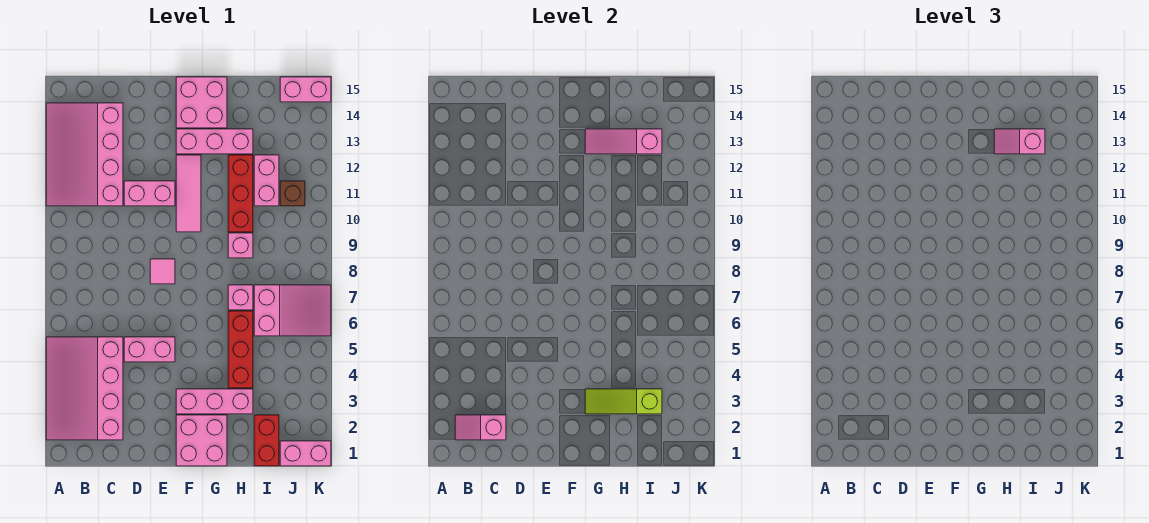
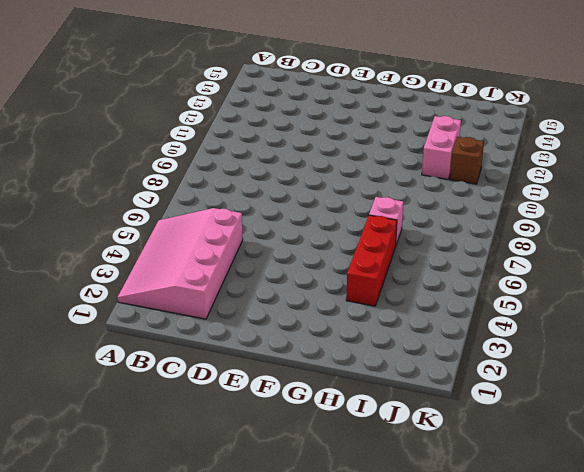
none -> pink 3x4 slope [46,103,123,206]
none -> pink 1x2 brick [124,337,175,362]
none -> pink 1x2 brick [124,181,175,206]

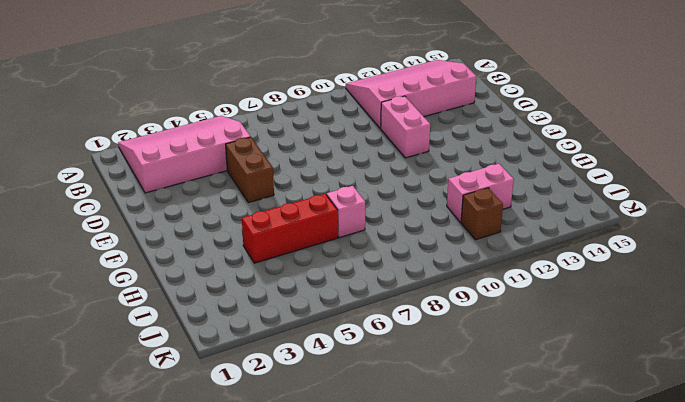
brown 1x2 brick [226,137,274,203] -> pink 1x2 brick [124,337,175,362]
none -> pink 1x1 tile [150,259,175,284]
none -> pink 2x2 brick [176,415,227,466]
none -> pink 1x3 brick [176,389,253,414]

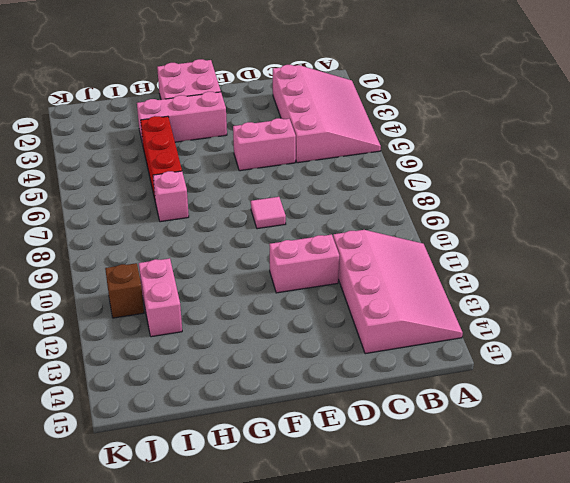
none -> pink 1x3 tile [176,155,201,232]
none -> pink 1x3 brick [176,129,253,154]
none -> pink 2x2 brick [176,77,227,128]

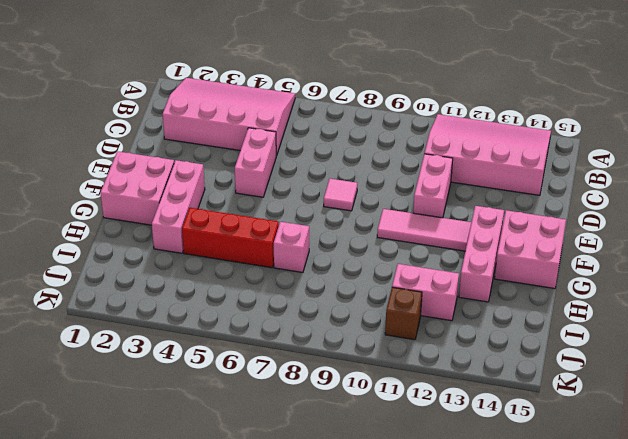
none -> pink 1x1 brick [228,233,253,258]
none -> red 1x3 brick [228,155,253,232]
none -> red 1x2 brick [254,415,279,466]

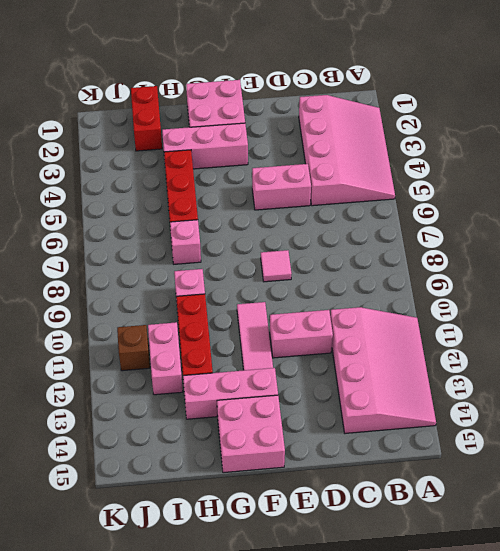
none -> pink 2x3 slope [254,285,331,336]
none -> pink 1x2 brick [280,441,331,466]
none -> pink 1x2 brick [280,77,331,102]

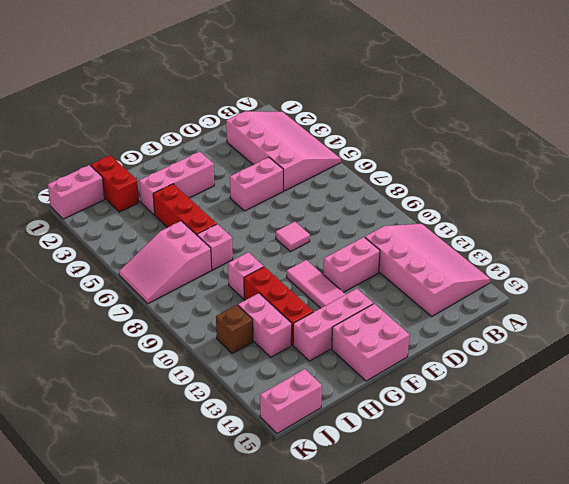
none -> pink 2x2 brick [176,415,227,466]
none -> pink 1x2 slope [455,415,506,440]
none -> lime 1x3 slope [585,389,662,414]

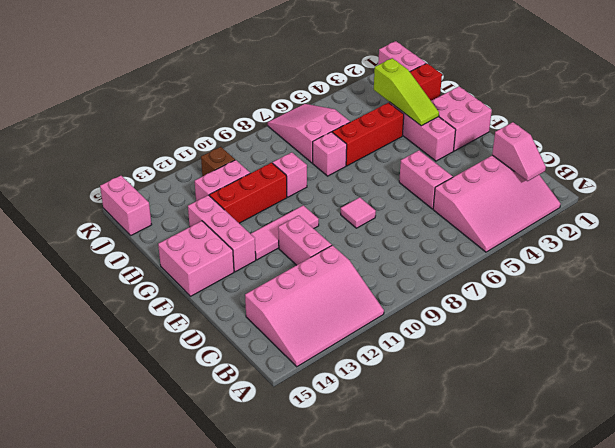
none -> pink 1x3 slope [585,129,662,154]
none -> pink 1x2 slope [994,129,1045,154]

